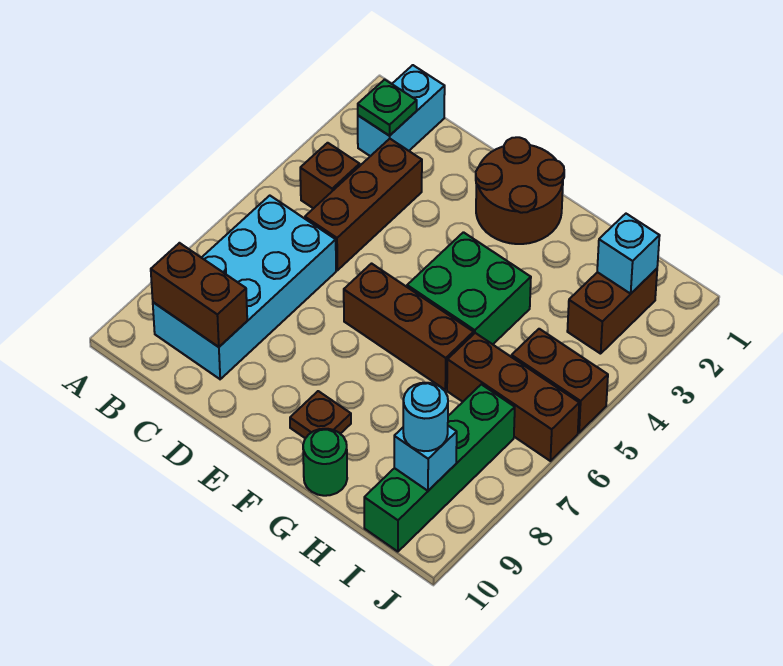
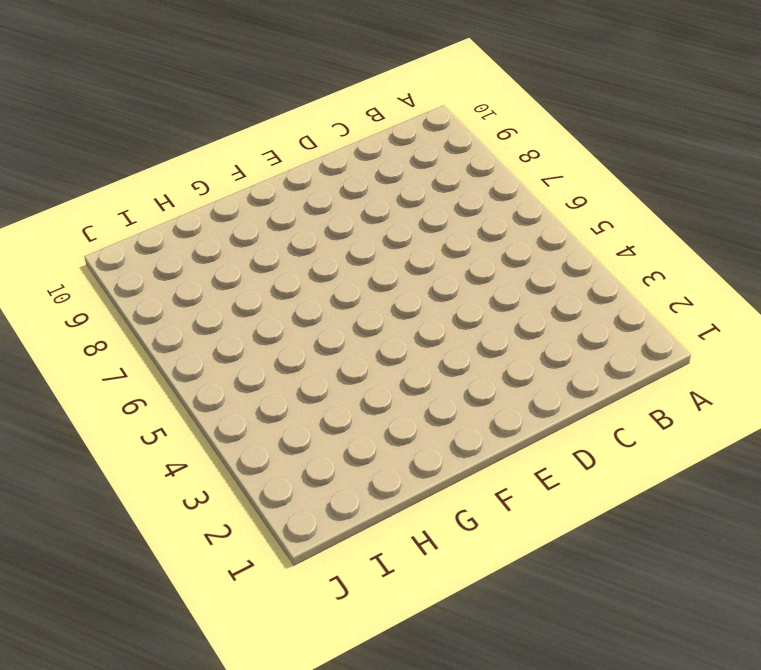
none -> cyan 1x2 brick [358,65,445,156]
none -> brown 1x1 brick [300,143,360,209]
none -> cyan 2x4 brick [153,196,336,379]

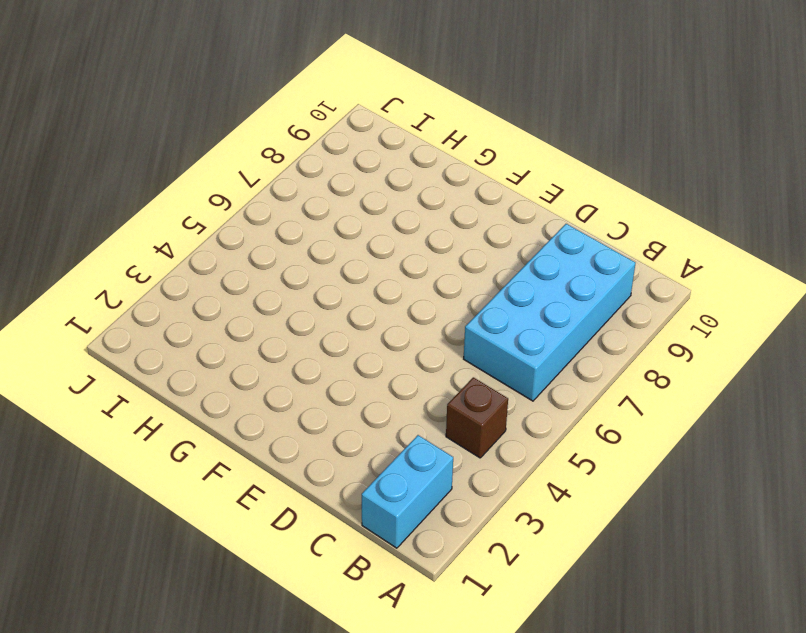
none -> brown 1x3 brick [305,139,422,270]
none -> brown 2x2 round brick [476,137,564,244]
none -> brown 1x3 brick [344,264,473,390]

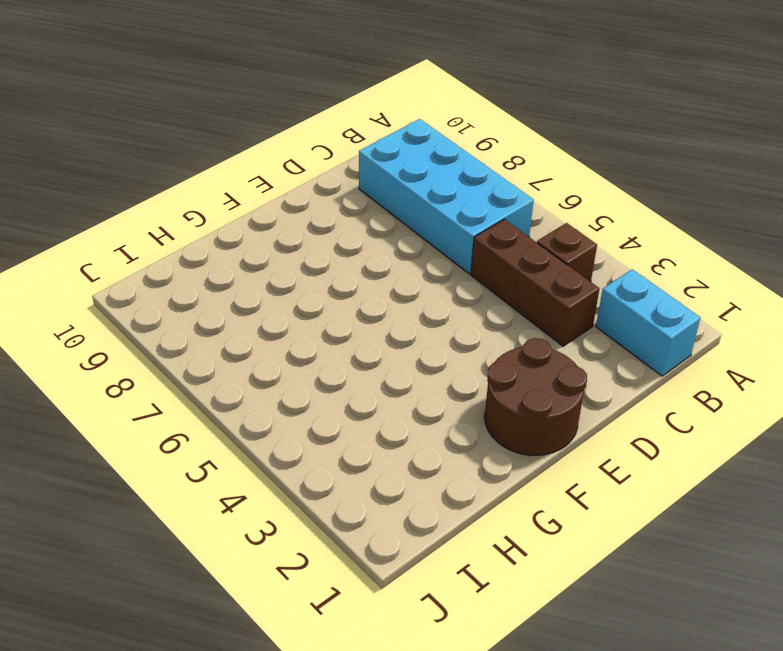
none -> brown 1x3 brick [344,264,473,390]
none -> green 2x2 brick [407,232,531,344]
none -> brown 1x1 plate [290,391,351,438]

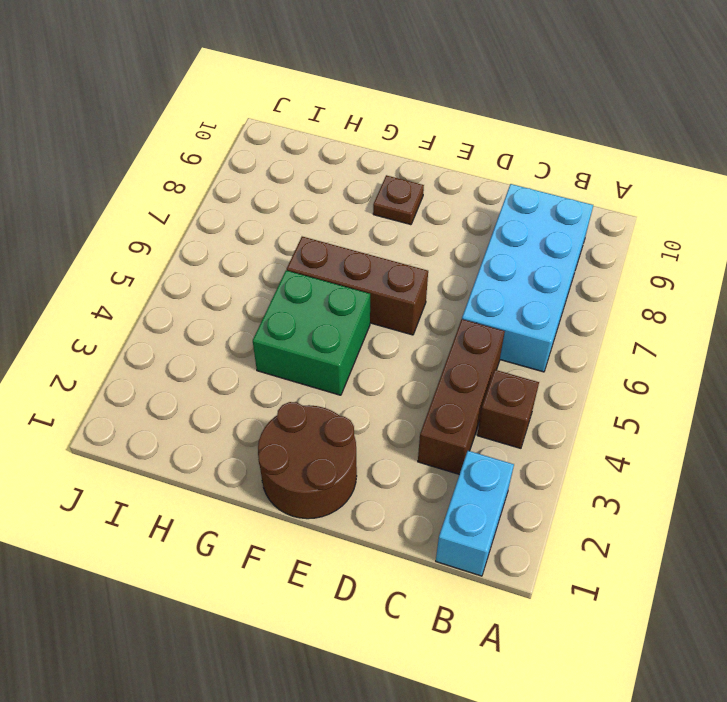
none -> green 1x1 round brick [303,429,347,496]
none -> brown 1x3 brick [447,333,579,461]
none -> brown 1x2 brick [567,269,657,354]

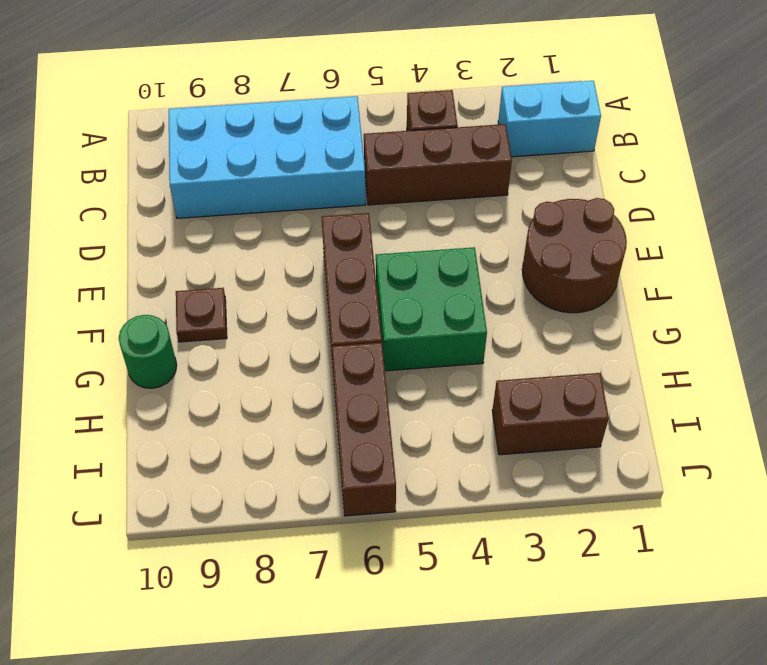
none -> brown 1x2 brick [512,329,608,433]
none -> green 1x4 brick [364,384,515,552]
none -> green 1x1 plate [358,80,417,136]

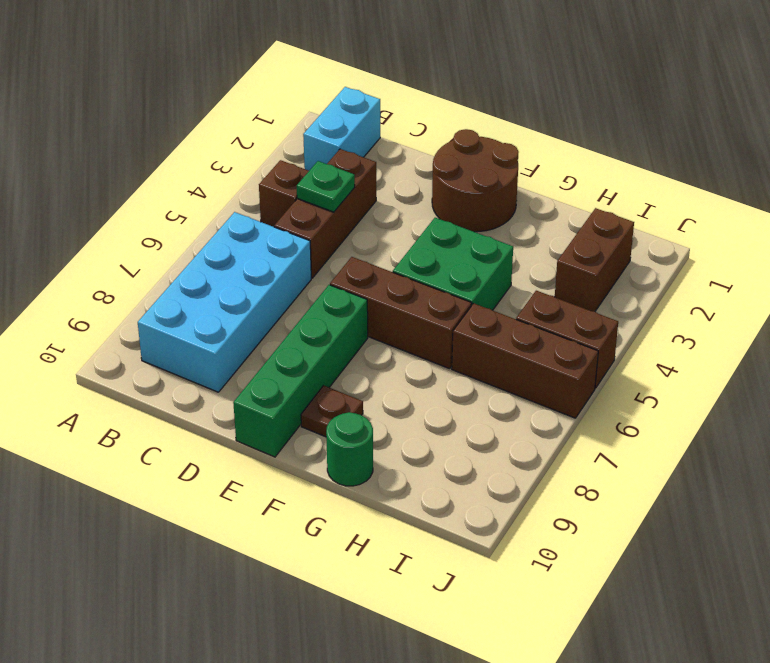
green 1x1 plate [297,161,355,212] -> green 1x1 plate moved to [358,80,417,136]
green 1x4 brick [233,285,368,457] -> green 1x4 brick moved to [364,384,515,552]
none -> brown 1x2 brick [151,243,247,347]
none -> cyan 1x1 brick [597,214,660,294]
none -> cyan 1x1 brick [394,426,457,491]

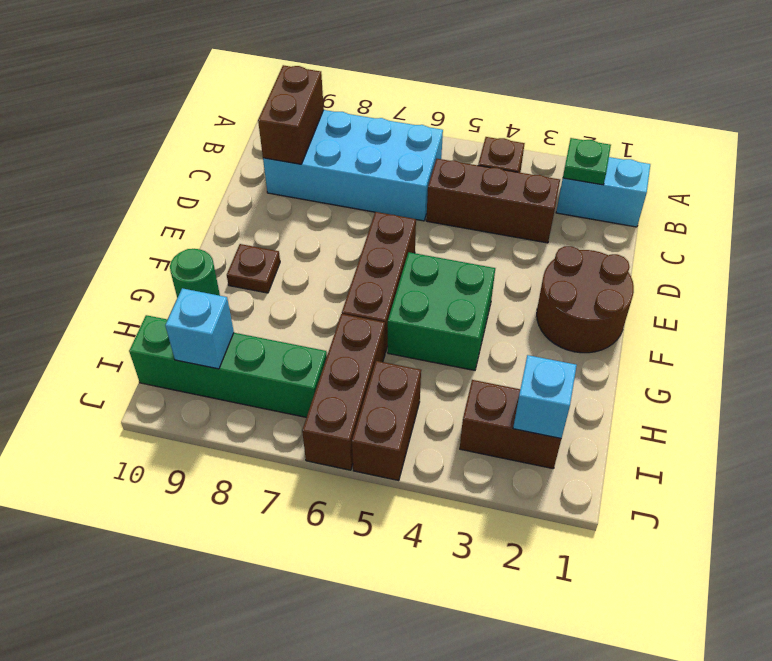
none -> cyan 1x1 round brick [403,383,448,451]

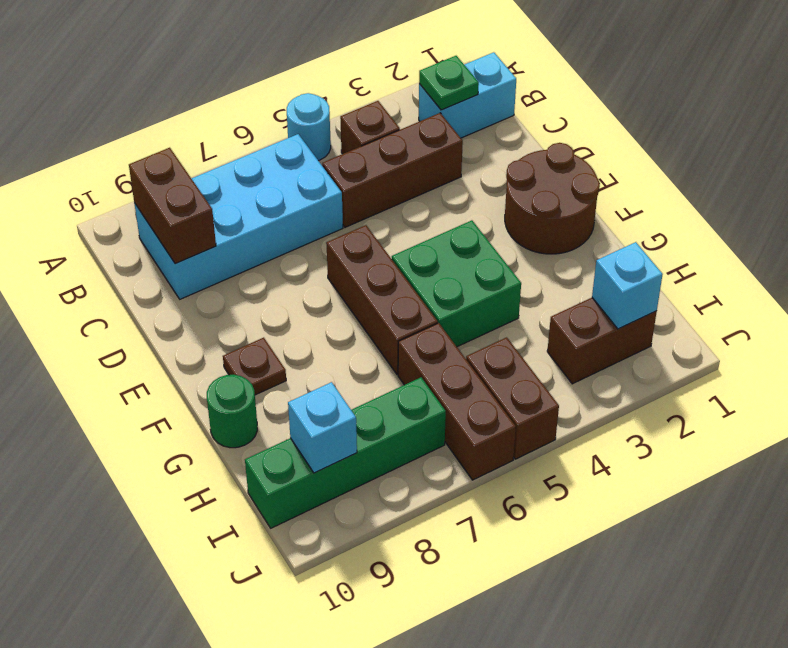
cyan 1x1 round brick [287,93,331,161] -> cyan 1x1 round brick moved to [403,383,448,451]

